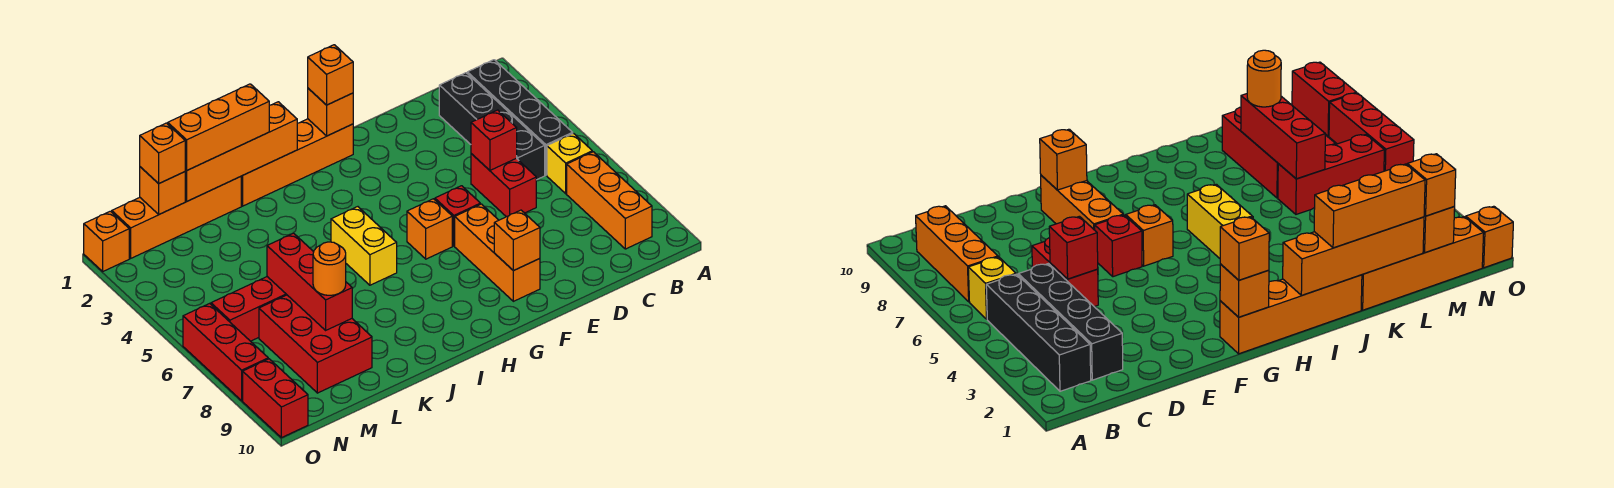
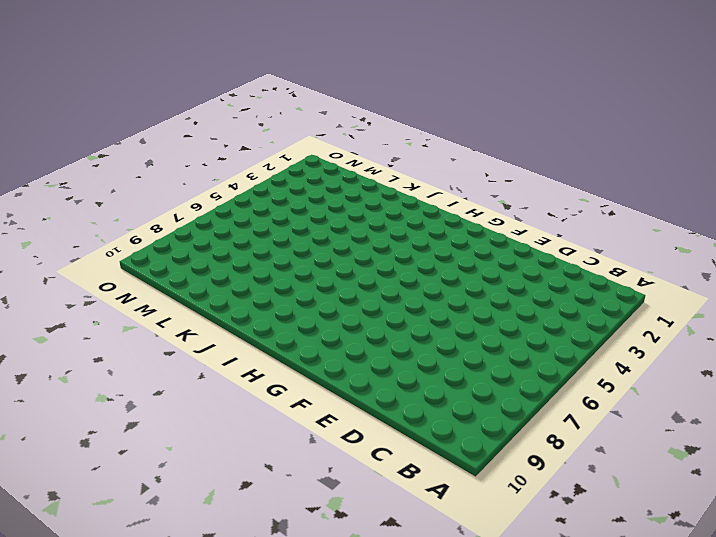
none -> black 1x4 brick [467,60,573,175]
none -> yellow 1x1 brick [547,133,592,194]
none -> orange 1x3 brick [567,152,652,249]

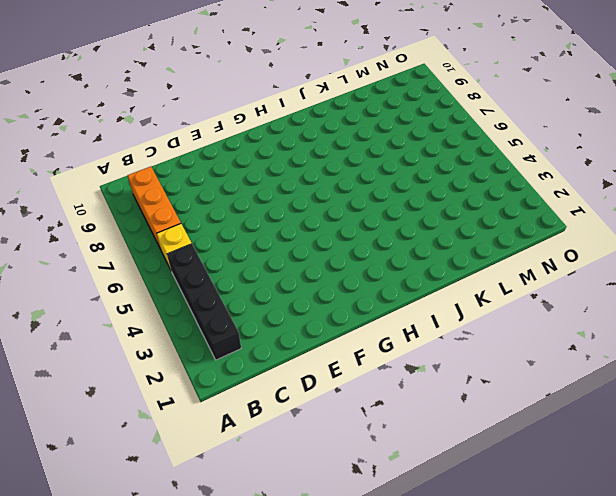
none -> black 1x4 brick [439,73,545,180]
none -> red 1x2 brick [471,154,536,217]
none -> red 1x1 brick [435,186,480,246]

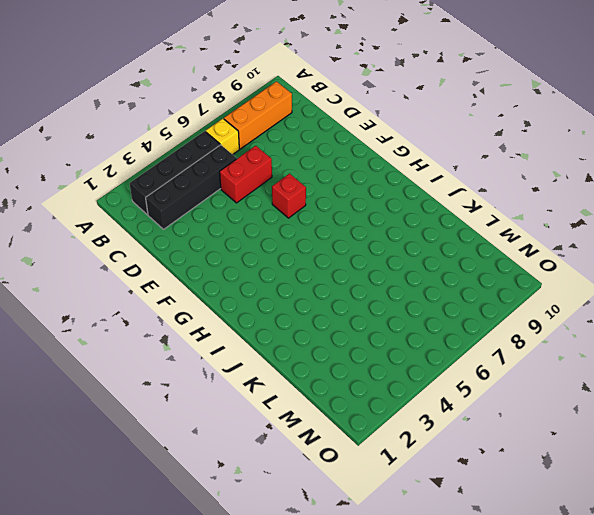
none -> orange 1x3 brick [455,204,540,301]
none -> orange 1x4 brick [241,119,353,206]
none -> orange 1x1 brick [407,199,452,259]

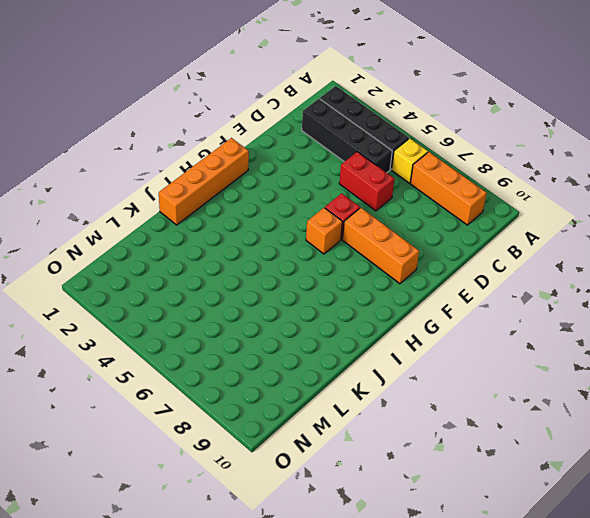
none -> yellow 1x2 brick [331,207,397,285]
none -> orange 1x4 brick [112,177,241,258]
none -> red 1x3 brick [211,277,287,341]

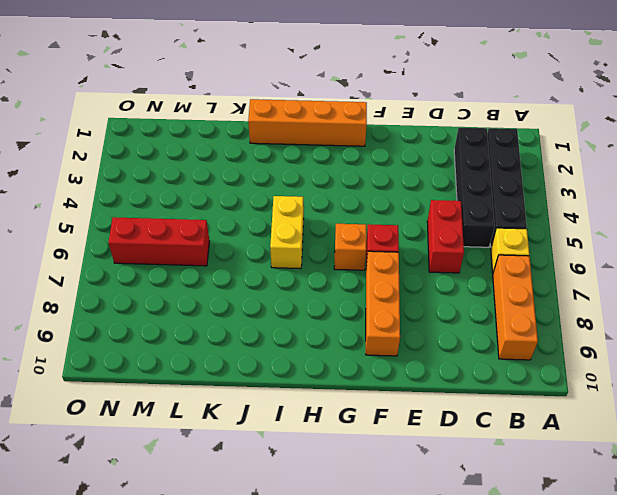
none -> orange 1x4 brick [112,177,241,258]
none -> red 2x3 brick [259,295,372,393]
none -> orange 1x1 brick [84,211,129,271]

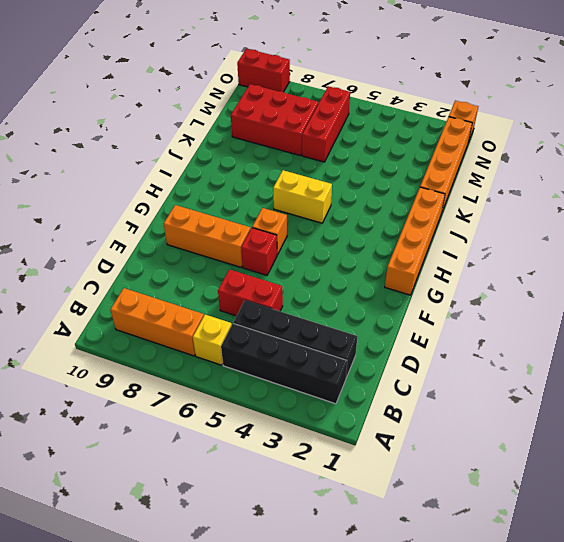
none -> red 1x3 brick [183,304,268,401]
none -> red 1x1 brick [471,110,517,170]
none -> orange 1x1 brick [494,210,540,271]

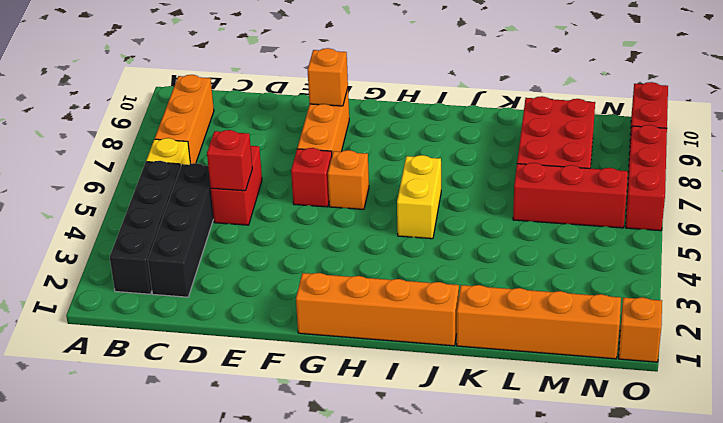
none -> orange 1x1 brick [308,88,353,136]
none -> orange 1x4 brick [185,102,297,201]
none -> red 1x3 brick [267,233,352,330]

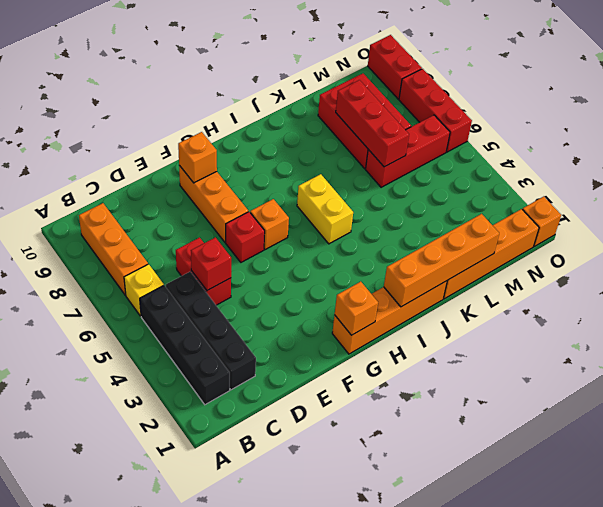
none -> orange 1x1 brick [140,167,185,214]
none -> orange 1x1 brick [308,45,353,105]
none -> orange 1x3 brick [168,84,269,170]

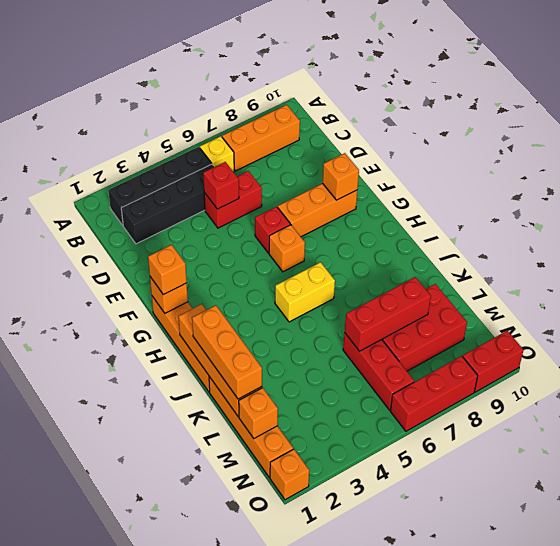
none -> orange 1x1 round brick [313,242,346,295]
none -> orange 1x1 brick [140,123,185,184]

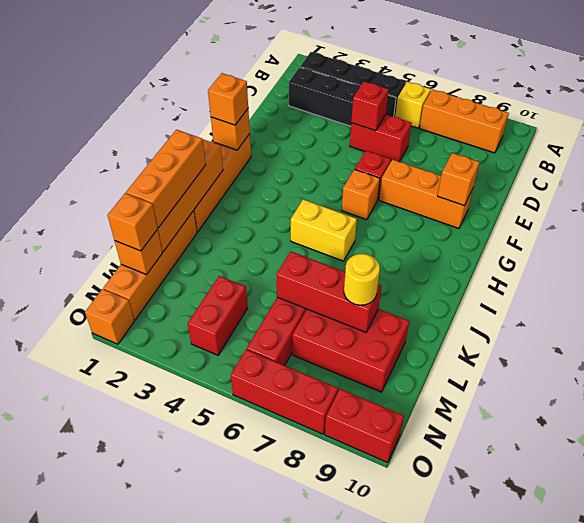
yellow 1x1 round brick [344,254,380,305] -> orange 1x1 round brick [313,242,346,295]
red 1x2 brick [188,276,248,355] -> none

